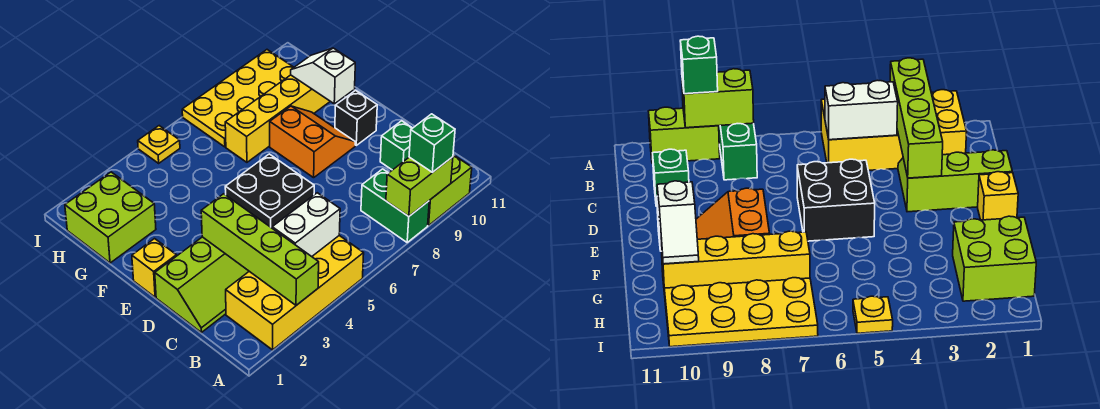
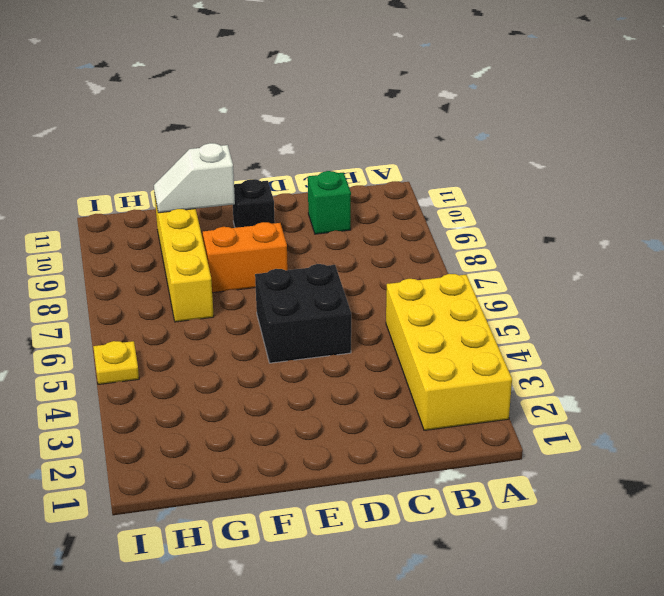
none -> green 1x2 brick [361,169,429,242]
none -> lime 1x2 brick [428,155,472,225]
none -> lime 2x3 slope [155,237,249,332]

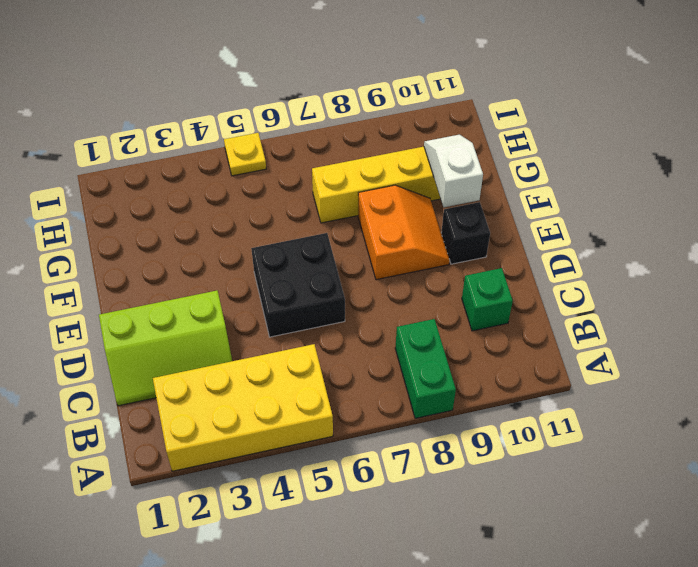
none -> lime 1x2 brick [428,155,472,225]
none -> yellow 1x1 brick [132,239,176,297]
none -> lime 2x2 brick [65,172,156,263]

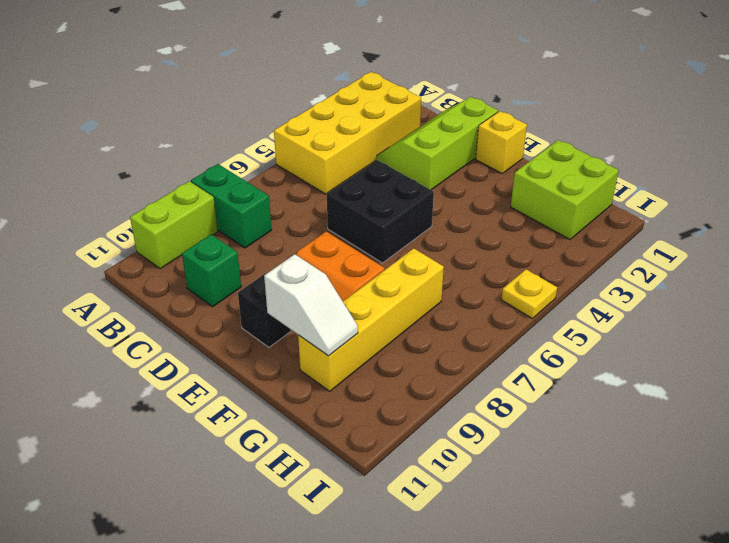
none -> yellow 2x4 plate [182,50,294,147]
none -> lime 1x4 brick [201,194,319,305]
none -> lime 1x2 brick [386,157,453,216]

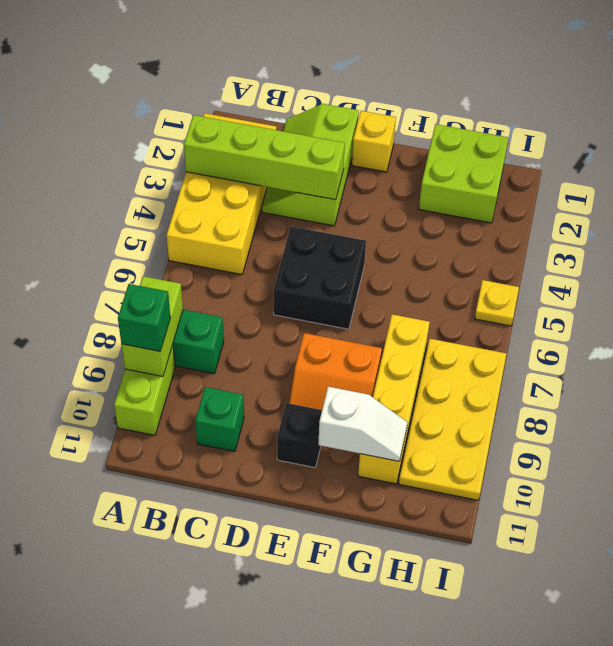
none -> white 1x2 brick [272,193,340,257]

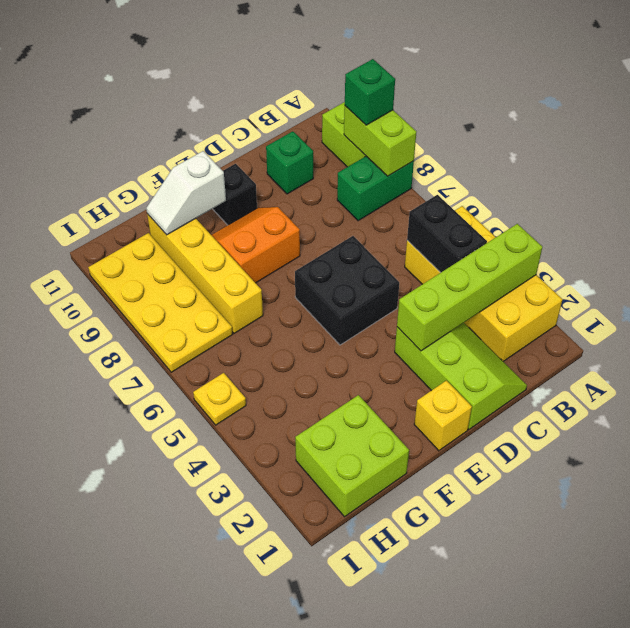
black 1x2 brick [407,195,487,273] -> white 1x2 brick [272,193,340,257]

